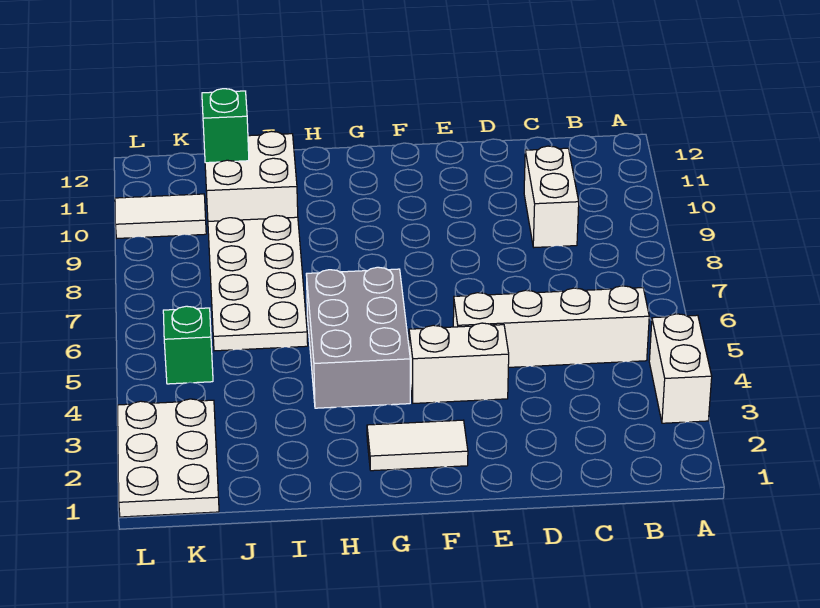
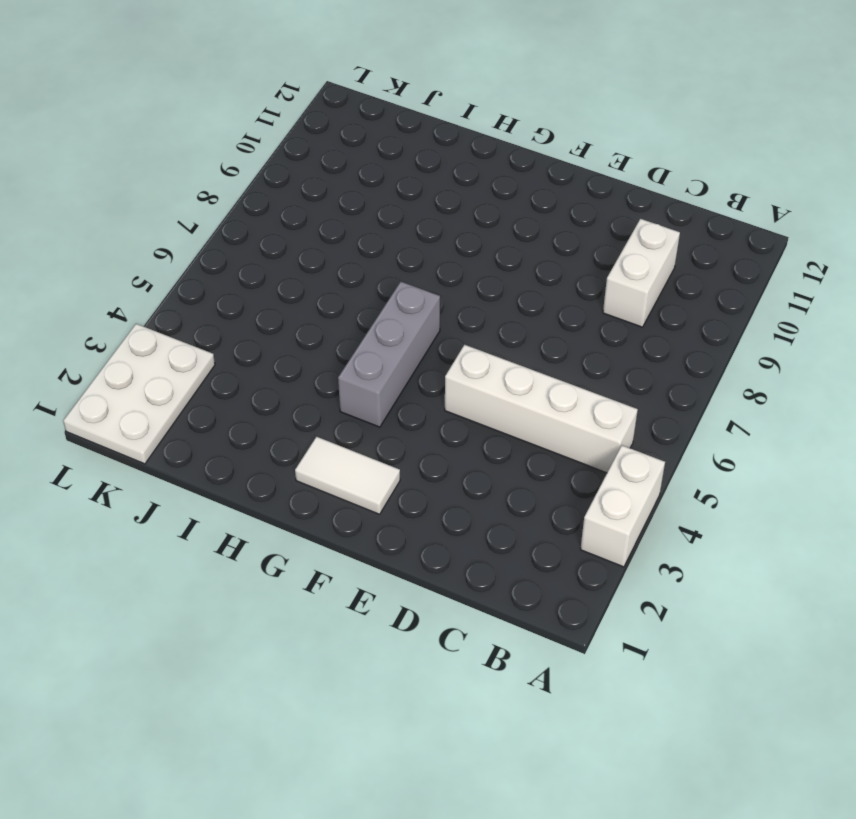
grey 1x3 brick [338,282,440,427] -> grey 2x3 brick [306,267,410,408]
none -> white 1x2 brick [409,323,509,403]
none -> white 2x4 plate [208,216,308,351]
none -> white 2x2 brick [205,131,298,221]

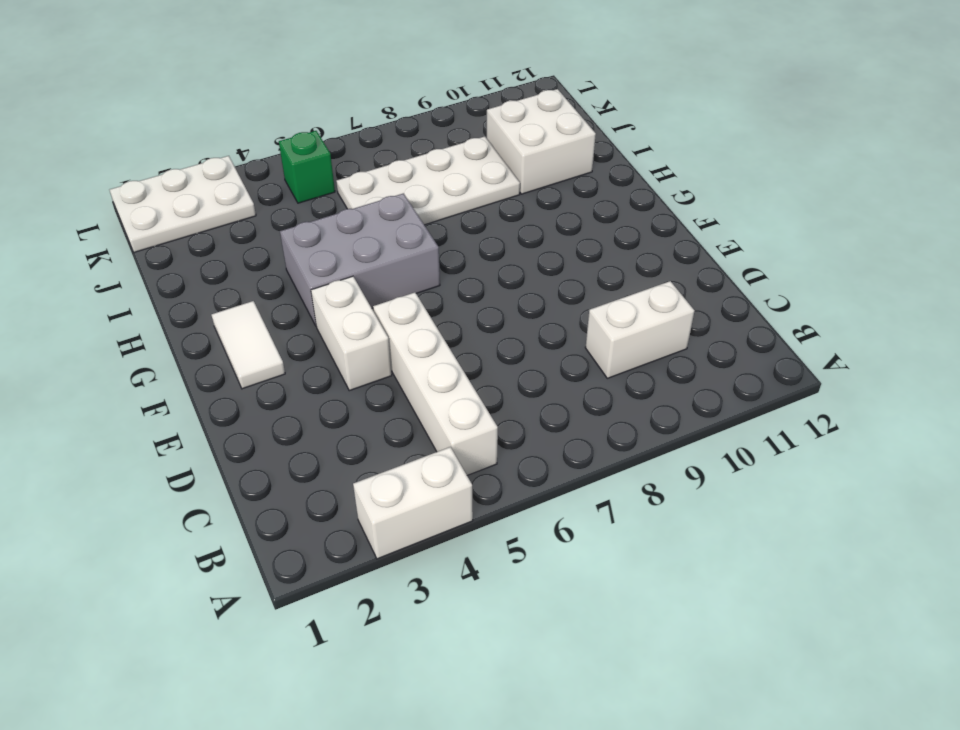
none -> white 1x2 tile [115,194,206,238]
none -> green 1x1 brick [202,89,249,163]

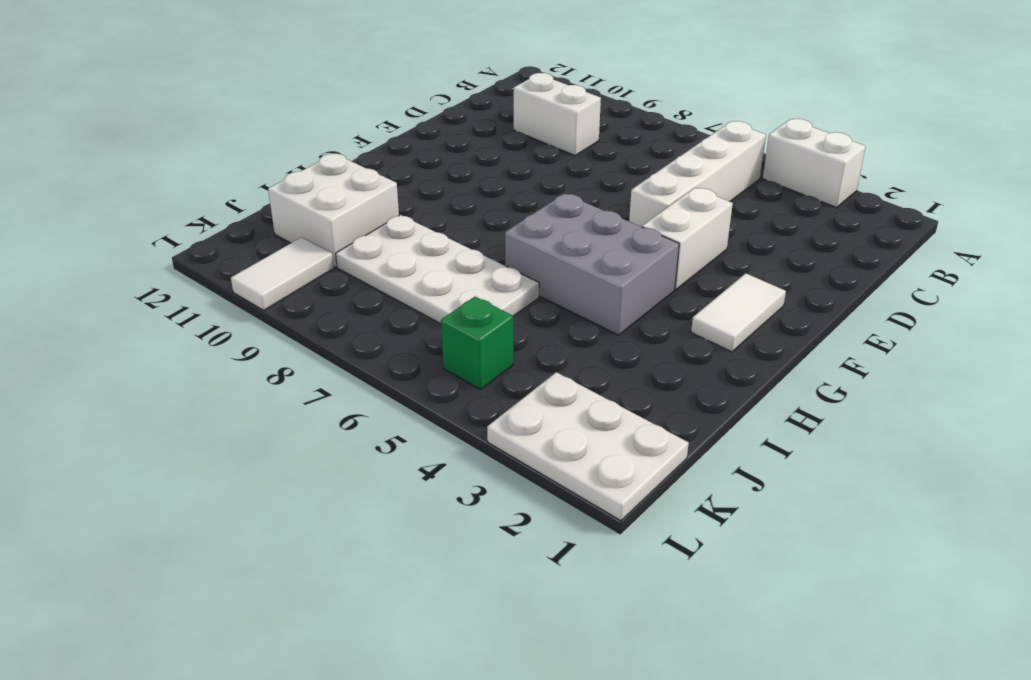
none -> green 1x1 brick [202,89,249,163]

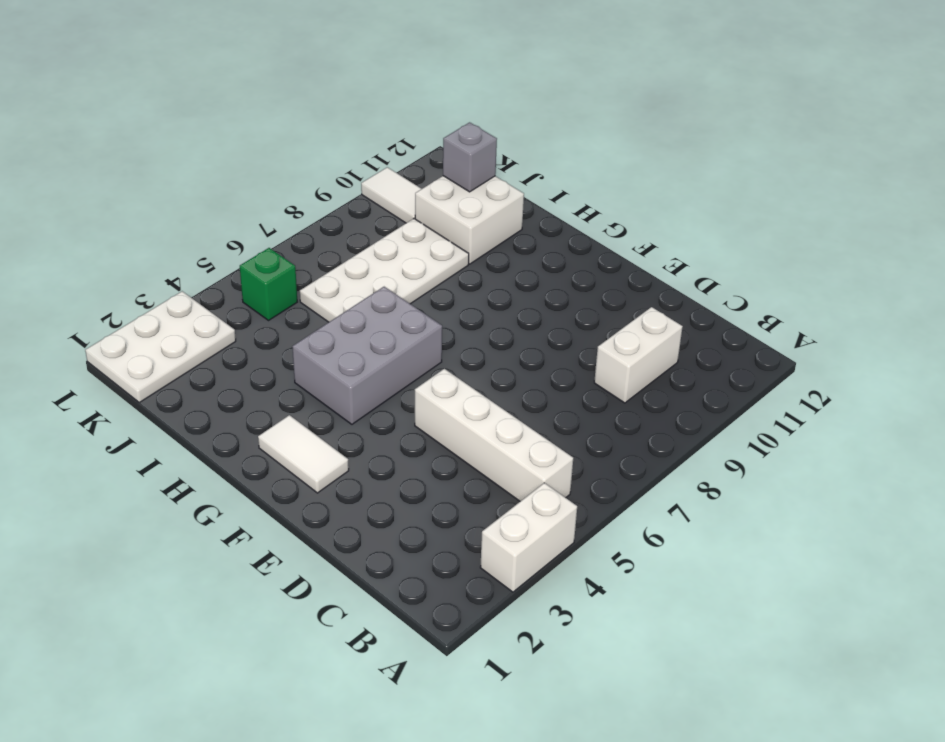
grey 1x1 brick [443,122,497,192] -> green 1x1 brick [202,89,249,163]
none -> white 1x2 brick [409,323,509,403]

